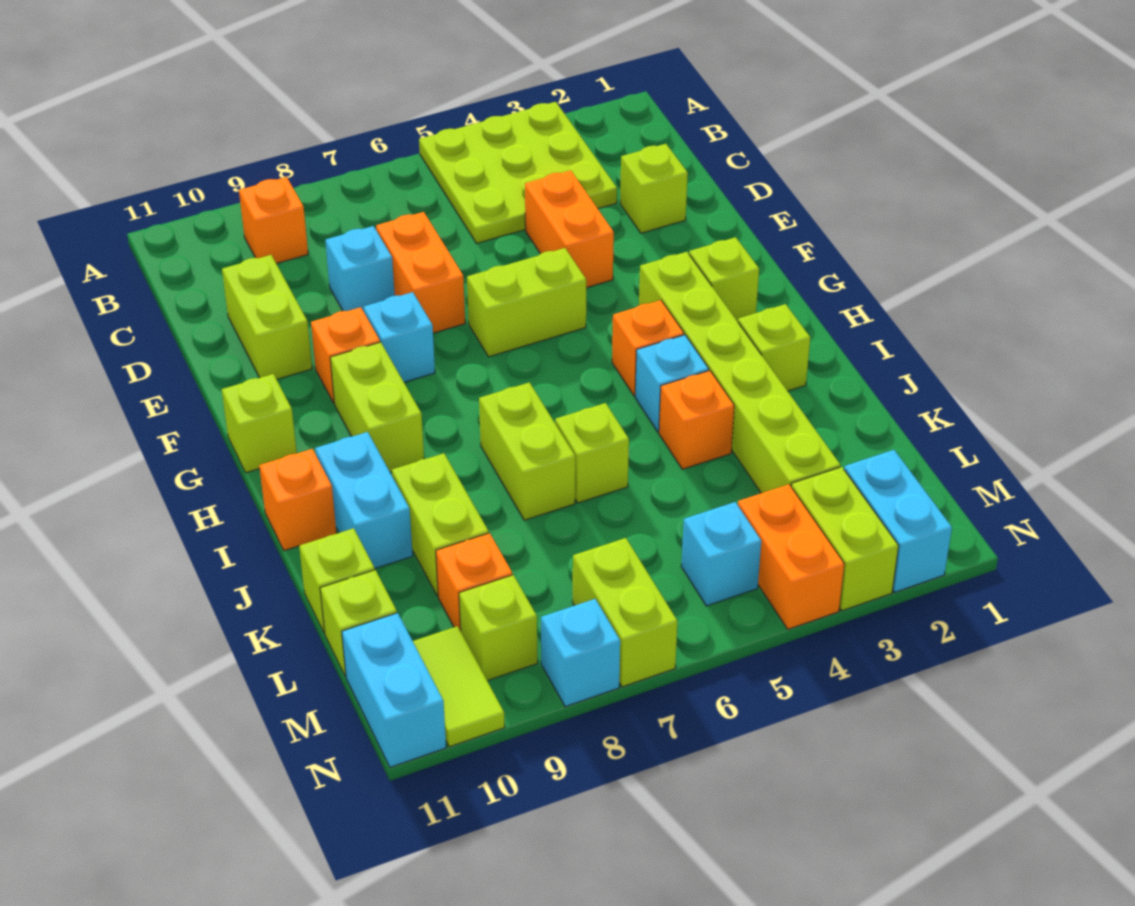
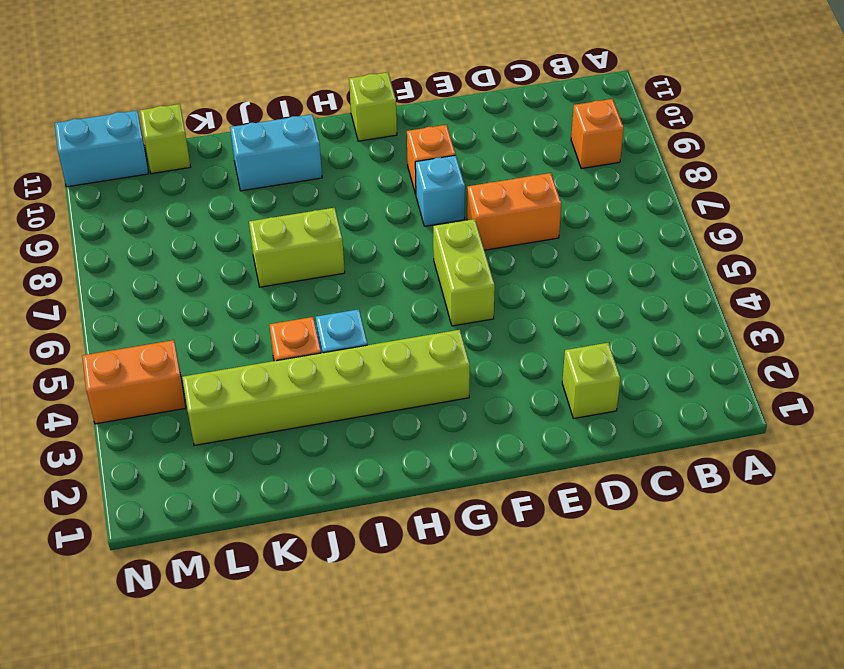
none -> lime 3x3 plate [419,102,617,243]
none -> orange 1x2 brick [525,170,614,288]
none -> cyan 1x1 brick [325,226,395,312]
none -> lime 1x2 brick [222,255,312,379]

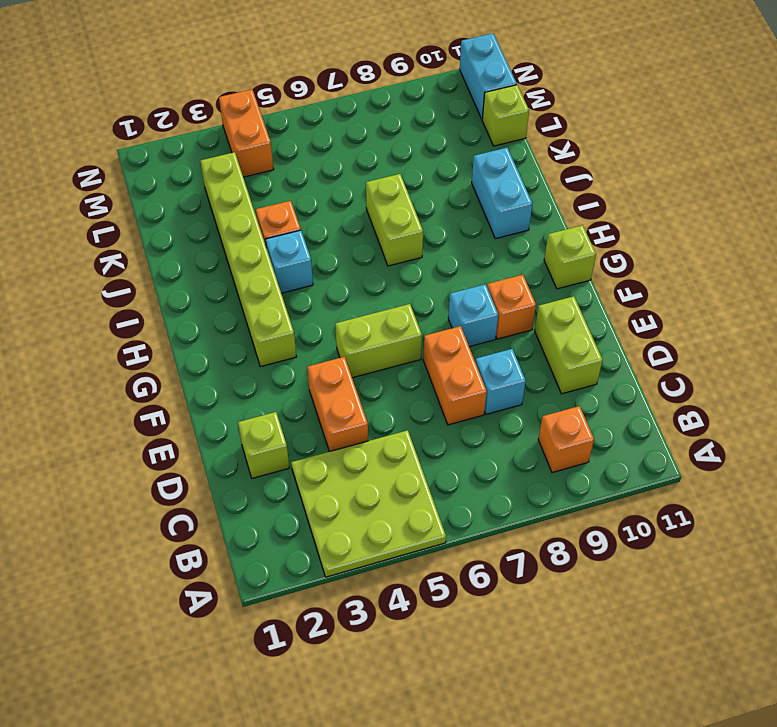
none -> lime 1x1 brick [689,237,759,322]
none -> lime 1x2 brick [330,342,424,472]
none -> orange 1x1 brick [612,300,684,396]
none -> lime 1x1 brick [738,304,810,391]

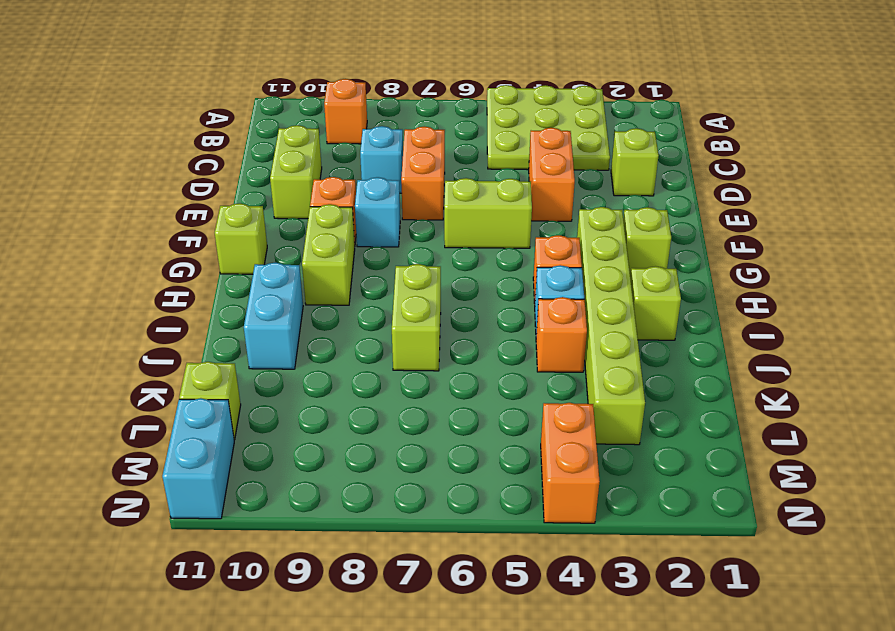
none -> orange 1x1 brick [259,449,337,551]
none -> lime 1x1 brick [555,403,629,503]
none -> lime 1x2 brick [392,453,489,596]
none -> lime 1x1 brick [299,528,375,633]

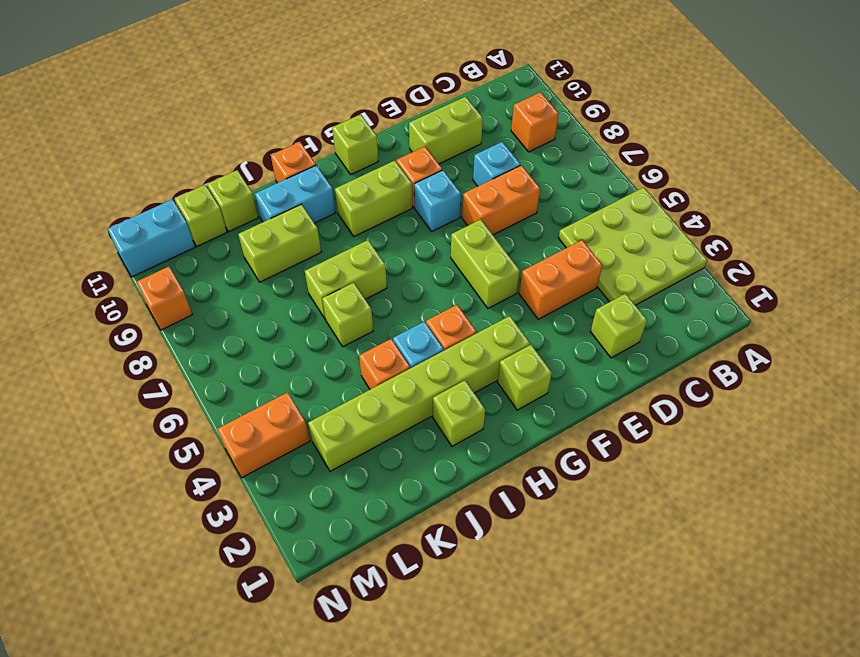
orange 1x1 brick [137,267,192,330] -> orange 1x1 brick moved to [436,533,512,631]
none -> cyan 1x2 brick [844,450,952,592]
none -> lime 1x2 brick [791,467,899,611]
none -> cyan 1x1 brick [681,502,761,606]
none -> lime 1x2 brick [573,538,678,687]

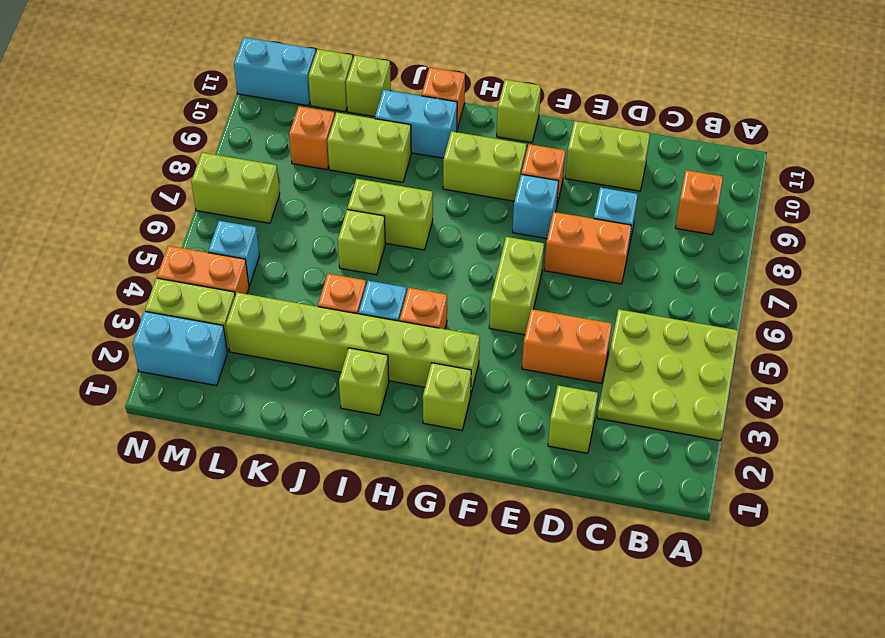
none -> lime 1x1 brick [459,575,538,681]
none -> lime 1x2 tile [413,626,505,747]
none -> cyan 1x1 brick [541,599,620,707]

